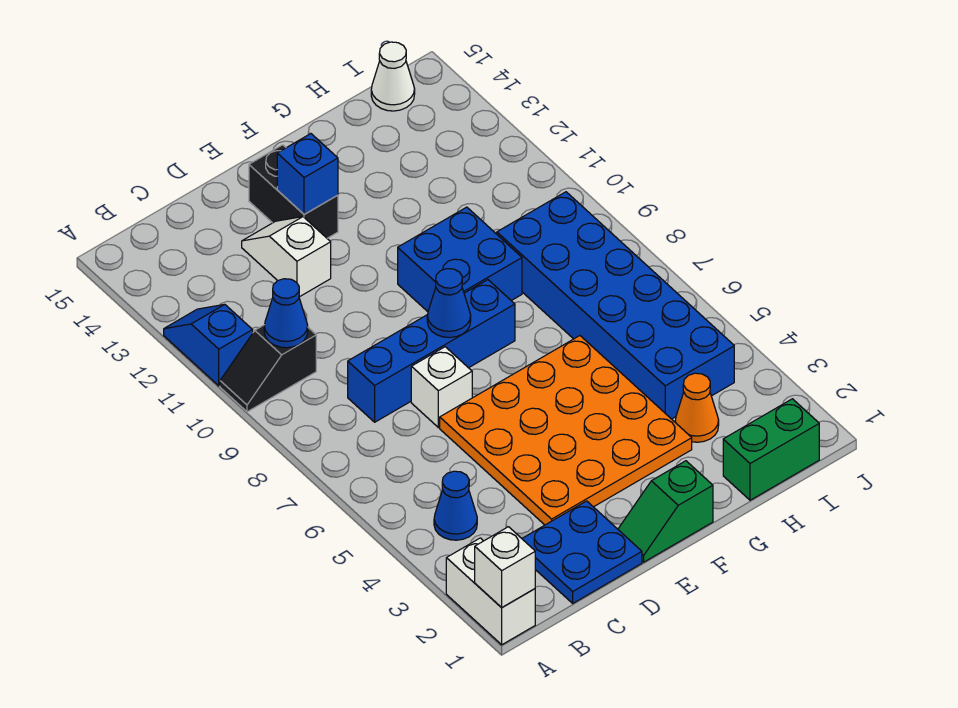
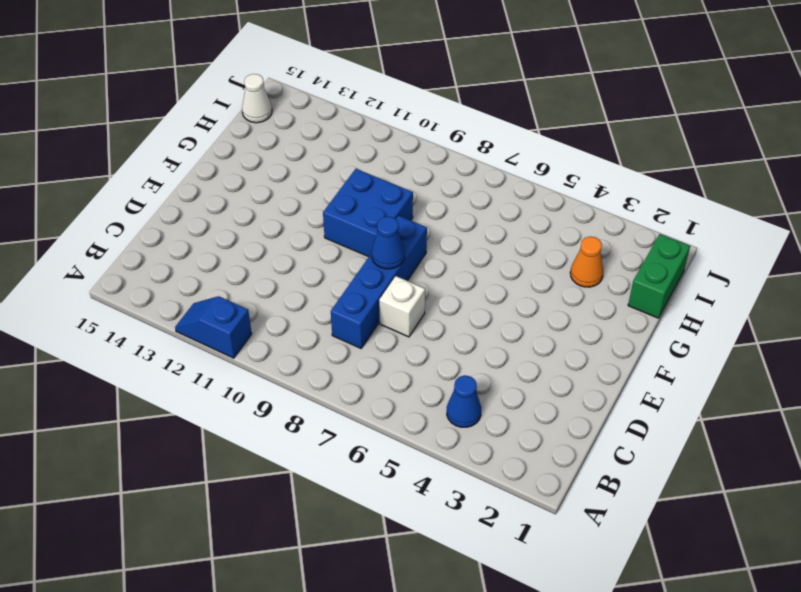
none -> white 1x2 brick [446,538,535,645]
none -> black 1x2 slope [220,325,316,412]
none -> blue 2x2 plate [522,501,642,603]

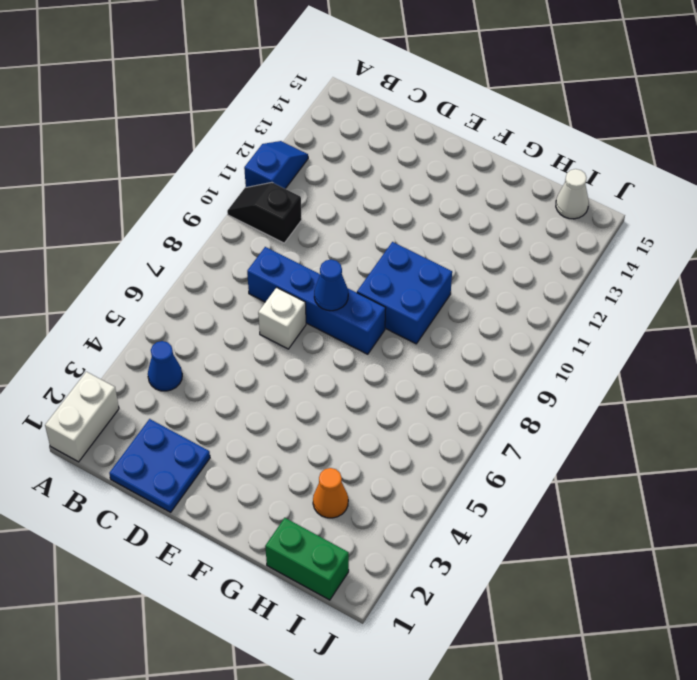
none -> orange 4x4 plate [440,336,692,525]
none -> white 1x2 slope [242,217,331,297]
none -> green 1x2 slope [618,461,713,562]

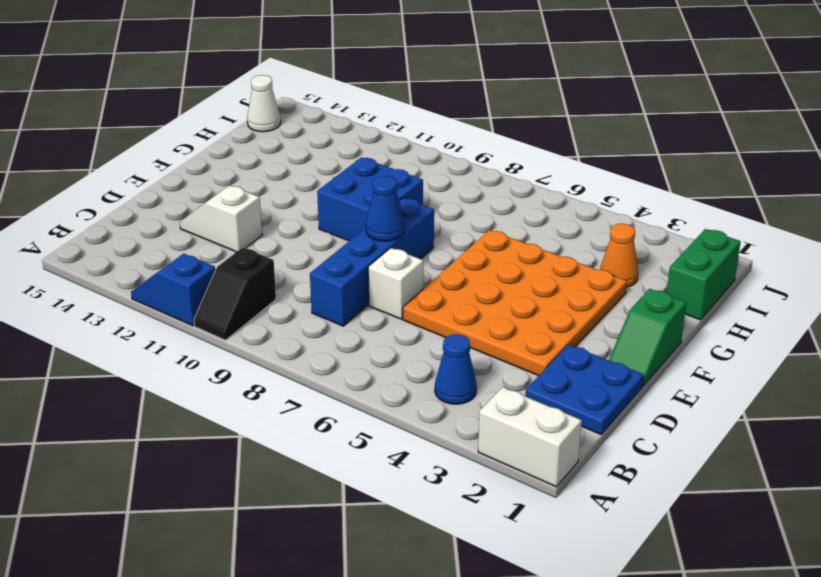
none -> black 1x2 brick [249,145,338,238]
none -> blue 2x6 brick [497,192,734,419]
none -> white 1x1 brick [475,527,535,608]

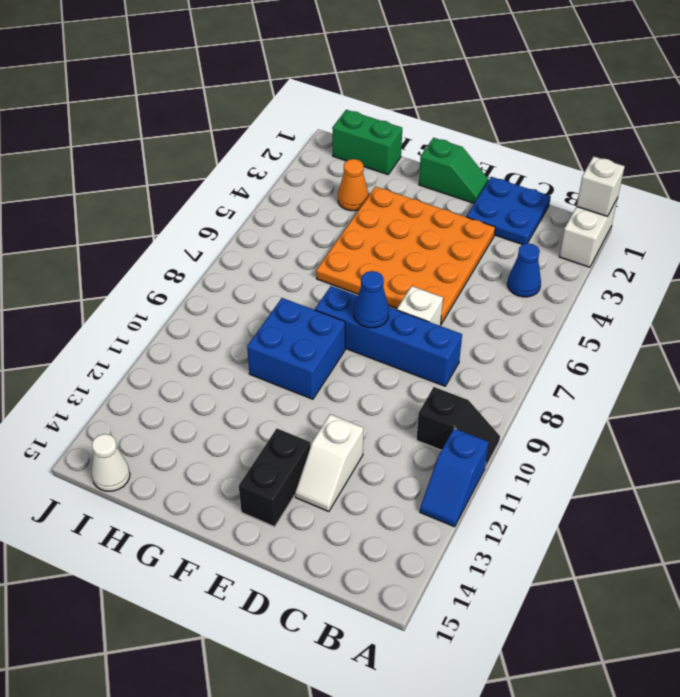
none -> blue 2x6 brick [497,192,734,419]
none -> blue 1x1 cone [264,279,308,348]
none -> blue 1x1 brick [277,134,338,214]

